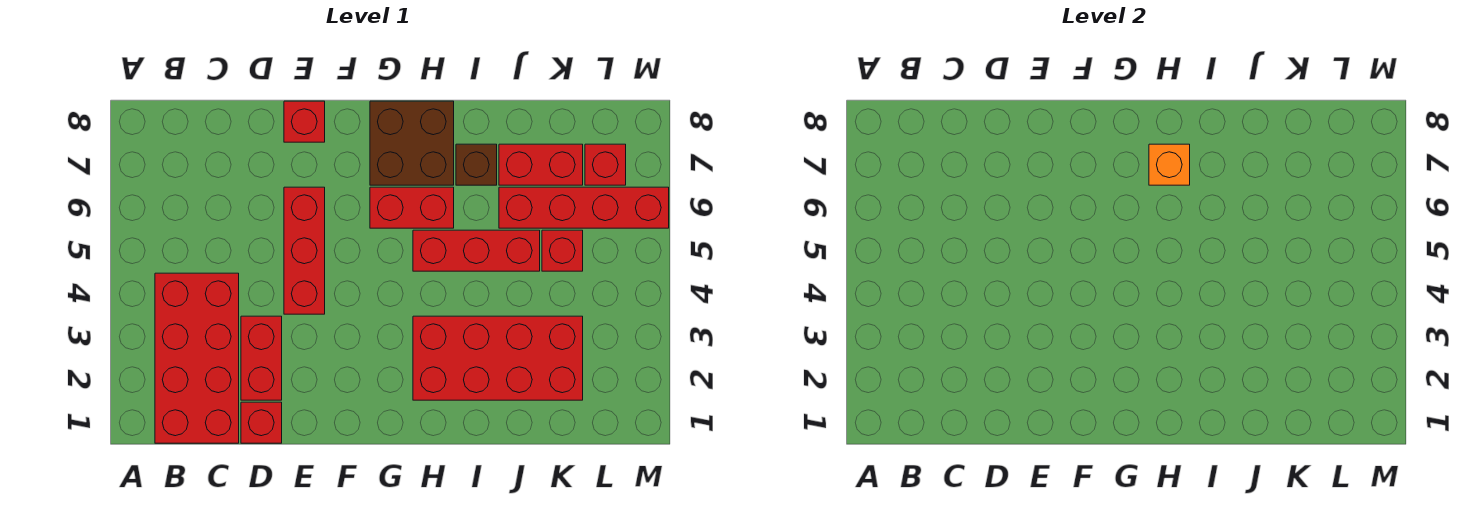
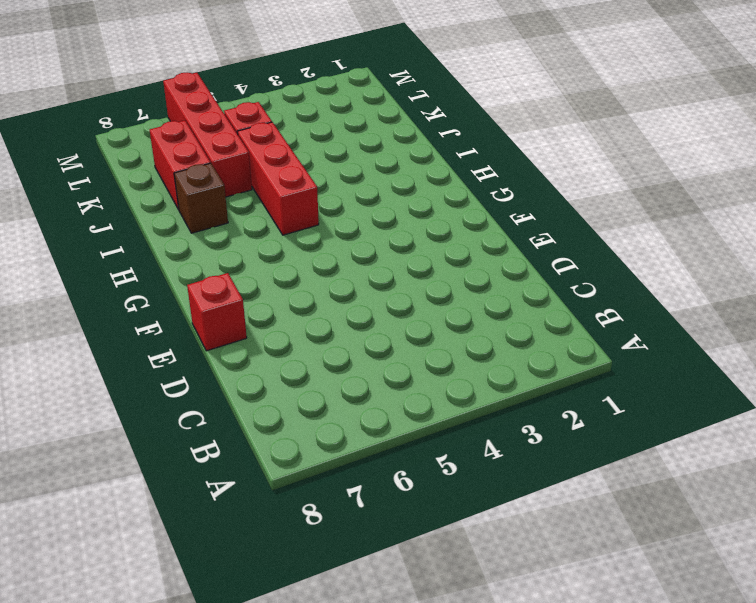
none -> red 2x4 brick [155,273,239,443]
none -> red 1x1 brick [241,402,282,443]
none -> red 1x2 brick [241,316,282,400]

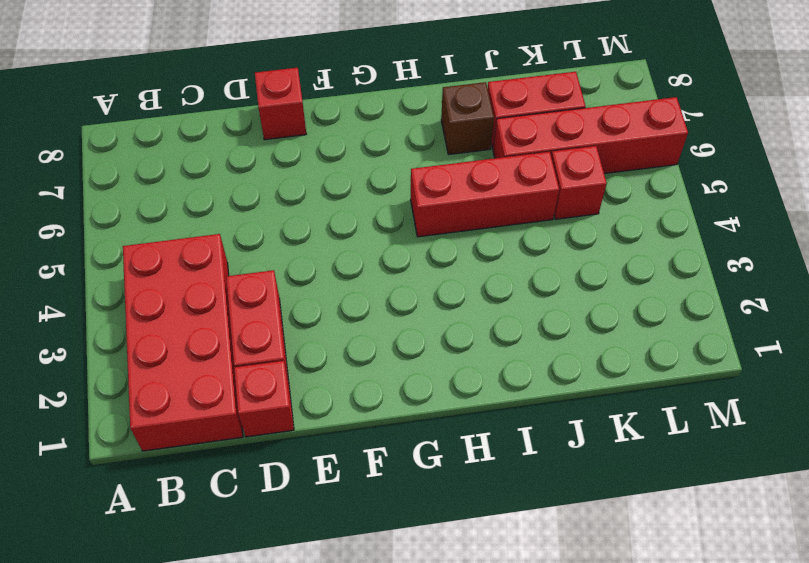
none -> red 1x3 brick [284,187,325,314]
none -> red 1x2 brick [370,187,454,228]
none -> brown 2x2 brick [370,101,454,185]

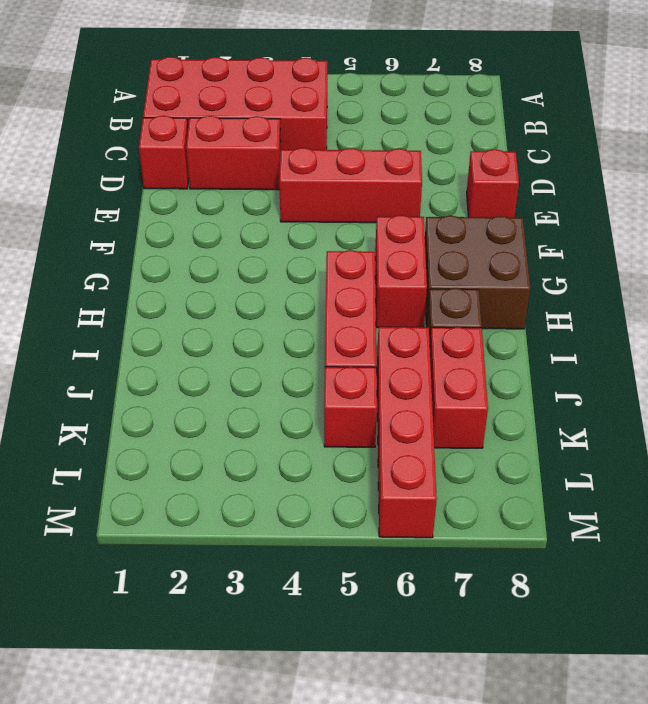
none -> red 2x4 brick [413,316,583,400]
none -> red 1x1 brick [585,144,626,185]
none -> orange 1x1 brick [1149,144,1190,185]

